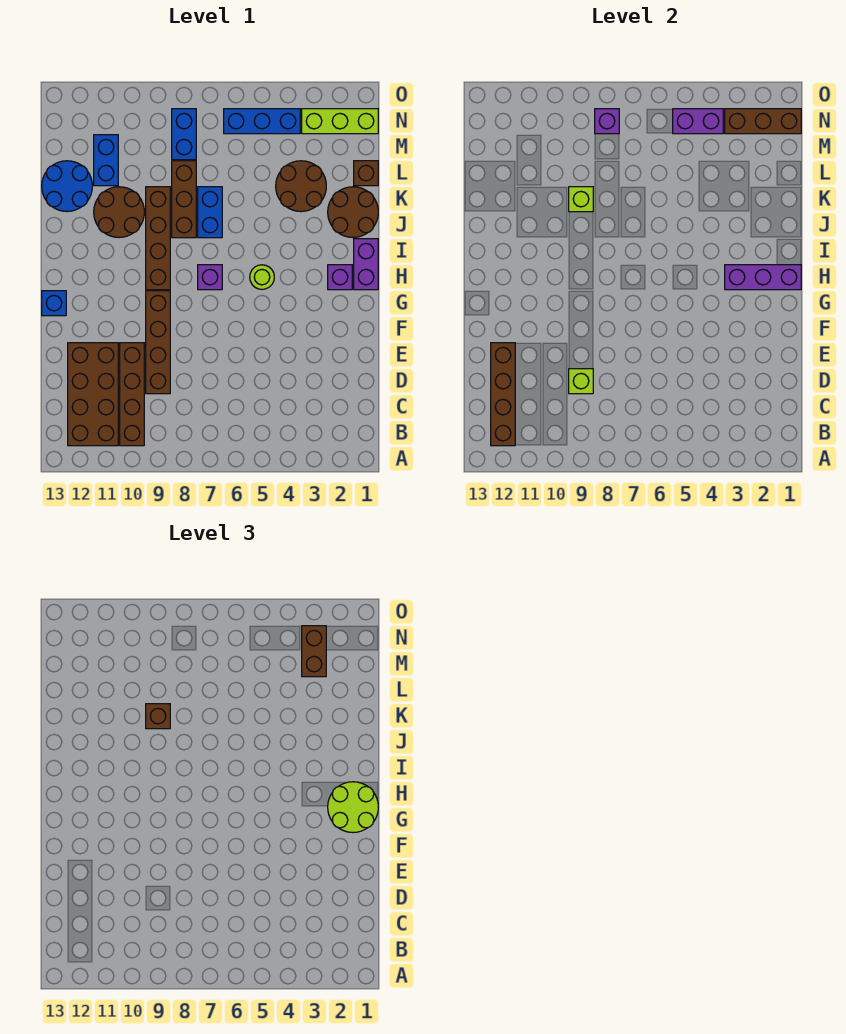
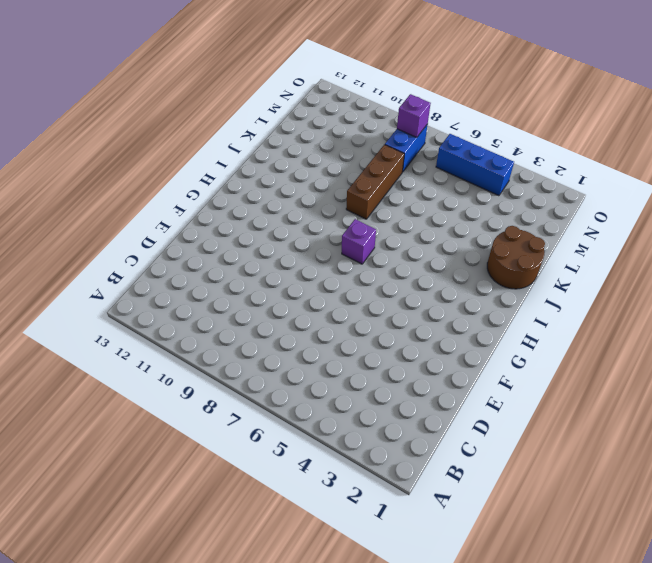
none -> brown 1x4 brick [120,343,144,446]
none -> brown 2x4 brick [68,343,118,446]
none -> brown 1x4 brick [146,291,170,394]
none -> blue 1x1 brick [42,291,66,316]

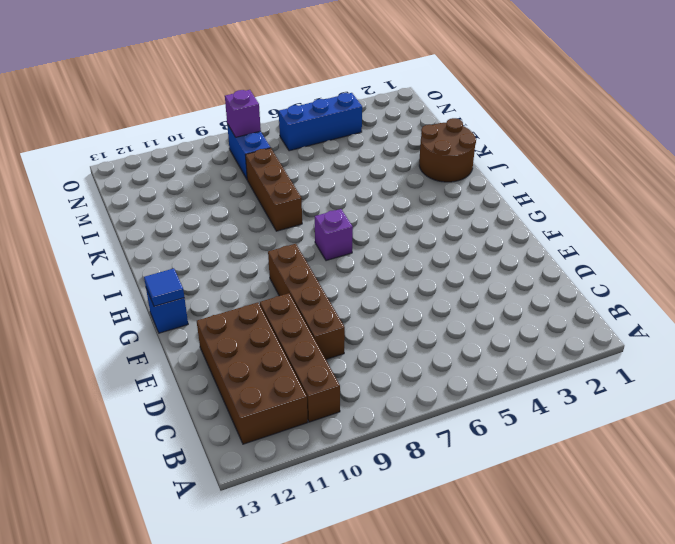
blue 1x1 tile [144,269,184,306] -> none
none -> purple 1x2 brick [354,239,378,290]
none -> purple 1x1 brick [328,265,352,290]
none -> lime 1x1 round brick [250,265,274,289]
none -> brown 1x4 brick [146,187,170,290]

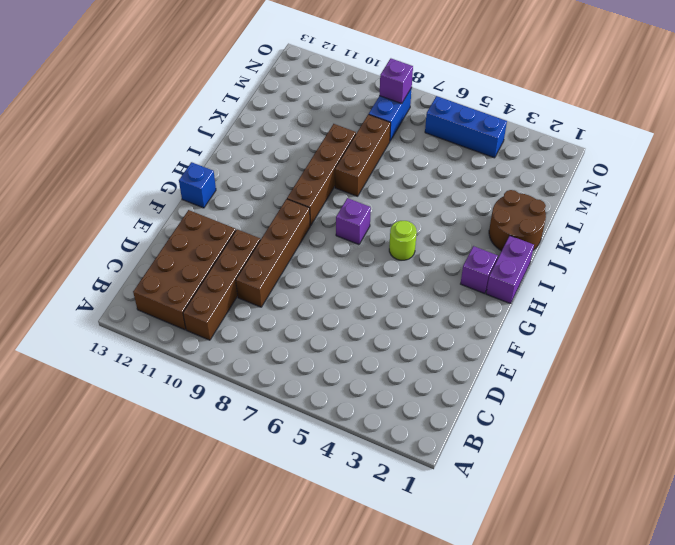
none -> blue 1x2 brick [198,187,222,238]
none -> brown 2x2 round brick [94,187,144,238]
none -> brown 2x2 round brick [276,161,326,212]
none -> blue 2x2 round brick [42,161,92,212]

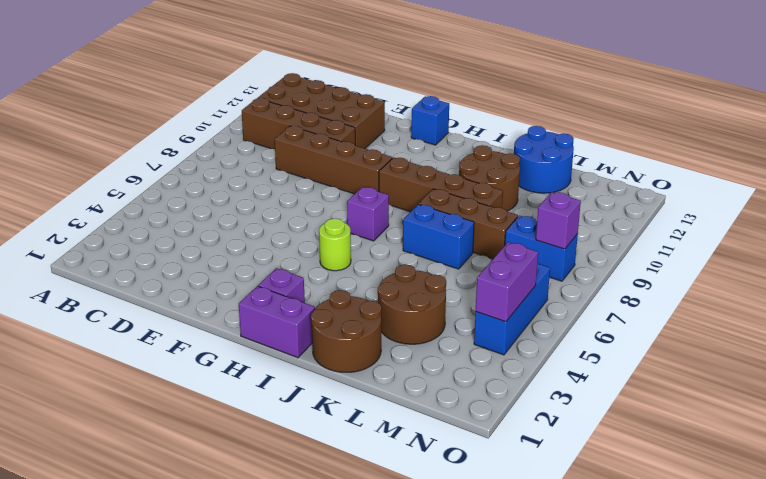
none -> brown 1x1 brick [354,161,378,186]
none -> blue 1x2 brick [94,135,118,186]
none -> lime 1x3 brick [302,109,378,134]
none -> brown 1x4 brick [491,343,515,446]

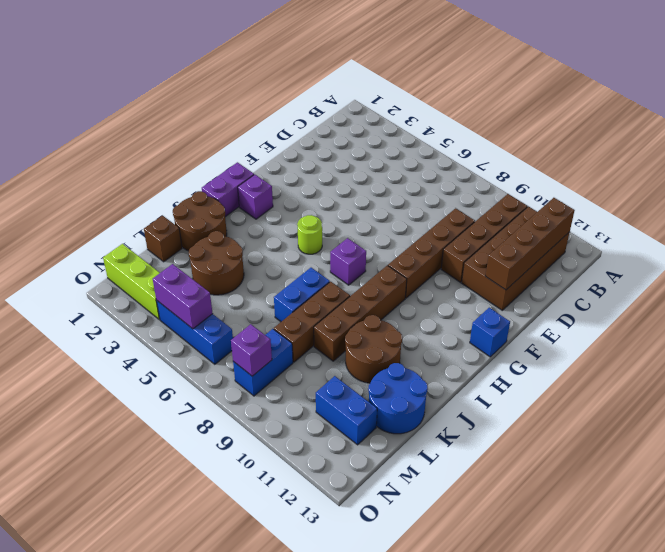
blue 1x2 brick [316,376,377,445] -> blue 1x2 brick turned to [94,135,118,186]
none -> lime 1x1 brick [569,369,593,394]
none -> purple 1x3 brick [725,265,801,290]
none -> lime 1x1 brick [569,187,593,212]
none -> brown 1x3 brick [725,109,801,134]

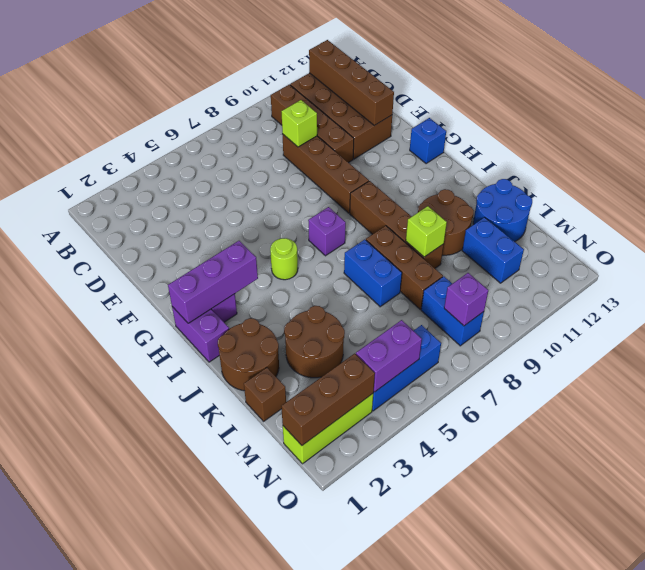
none -> lime 2x2 round brick [328,782,378,833]
none -> brown 1x1 brick [146,704,170,729]
none -> brown 1x2 brick [302,626,326,677]

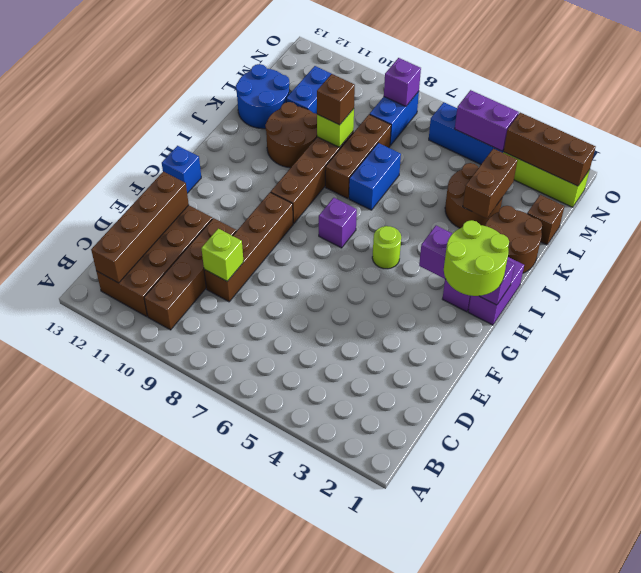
brown 1x2 brick [463,149,517,218] -> brown 1x2 brick moved to [302,626,326,677]

